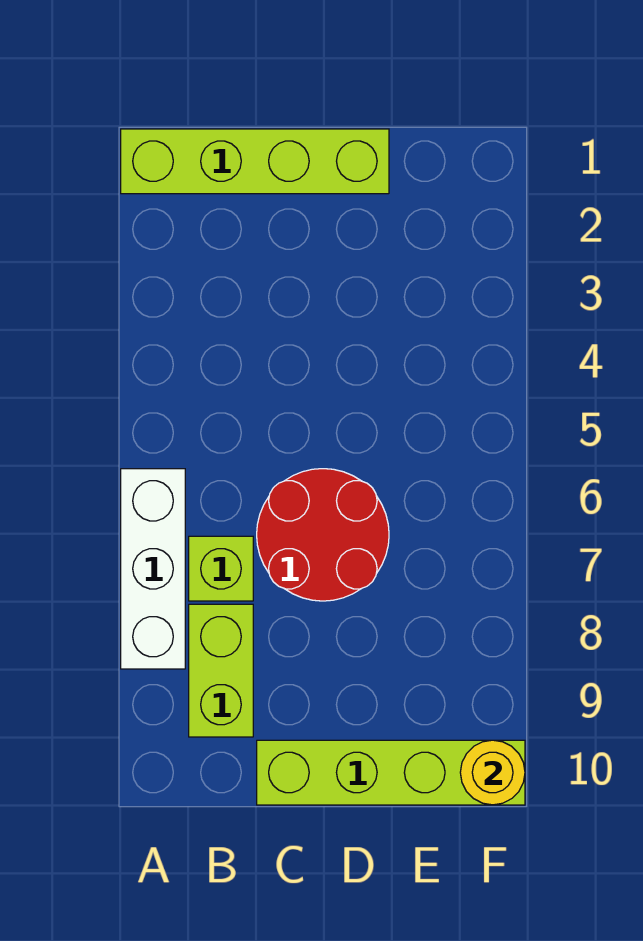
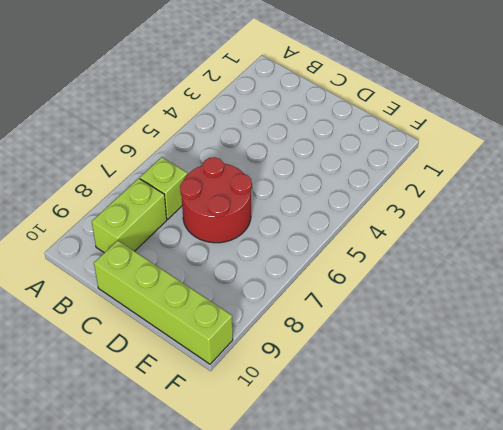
none -> lime 1x4 brick [121,129,389,194]
none -> white 1x3 brick [121,469,185,669]

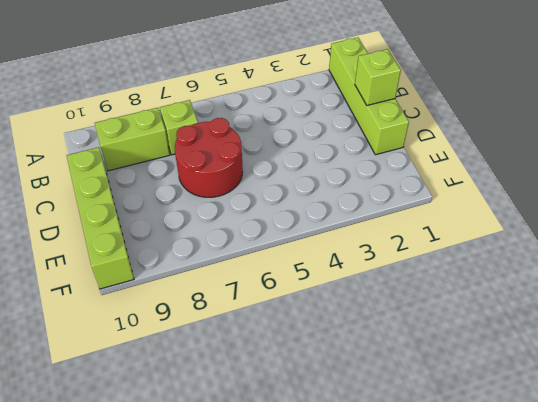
lime 1x1 brick [355,49,401,105] -> none
none -> white 1x3 brick [121,469,185,669]
none -> yellow 1x1 round brick [460,740,525,805]

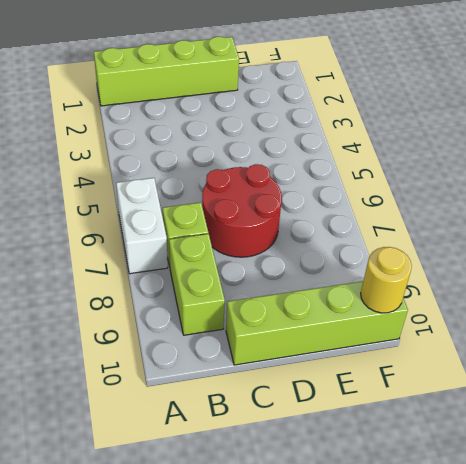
white 1x2 brick [116,178,168,274] -> white 1x3 brick [121,469,185,669]

